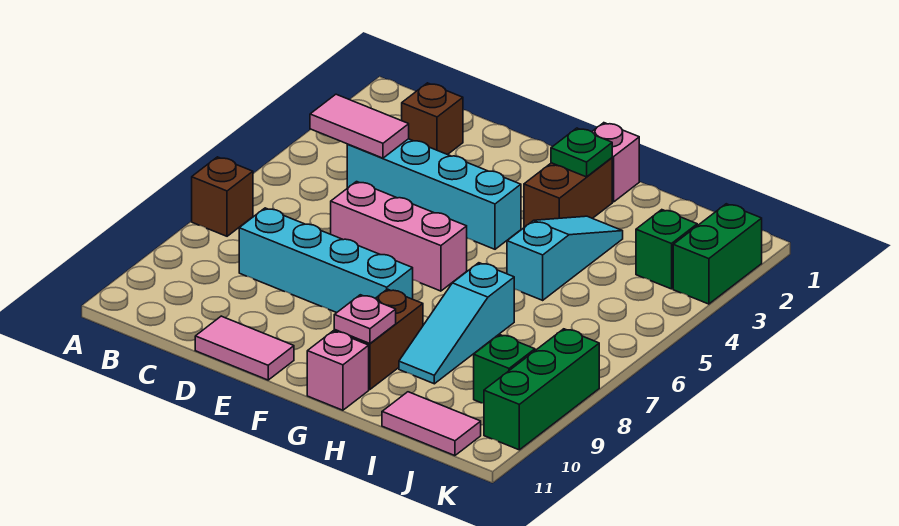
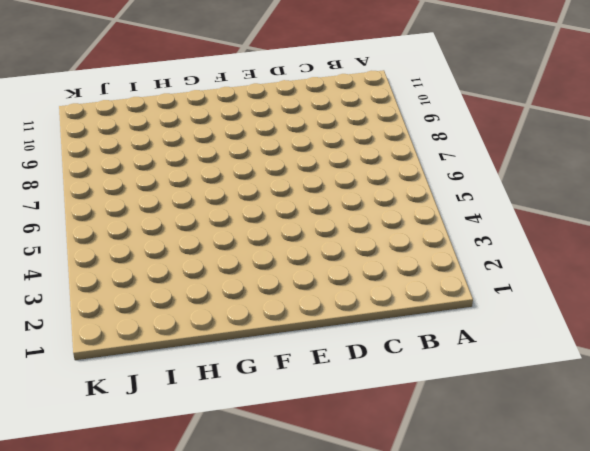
none -> brown 1x1 brick [192,157,253,236]
none -> brown 1x1 brick [402,83,463,155]
none -> cyan 1x4 brick [347,139,521,249]

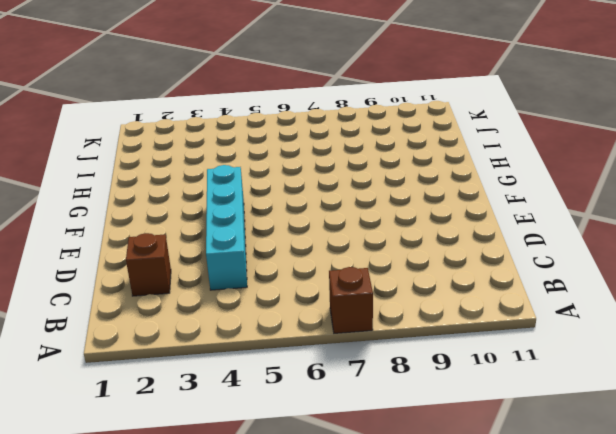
none -> cyan 1x4 brick [239,208,413,313]
none -> pink 1x3 brick [331,182,467,291]
none -> pink 1x2 tile [195,316,294,380]

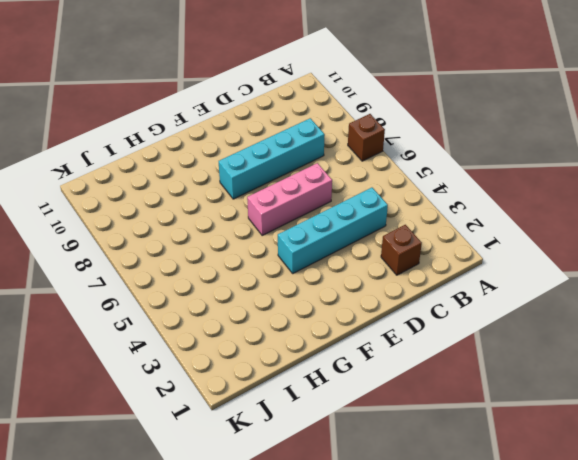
none -> pink 1x2 tile [195,316,294,380]
none -> pink 1x1 brick [592,123,639,202]
none -> brown 1x2 brick [524,158,612,227]

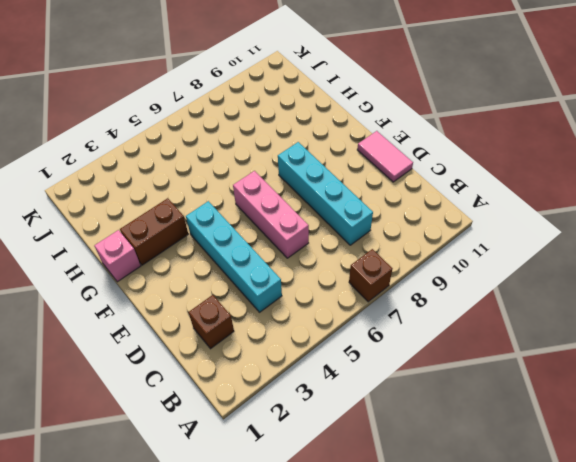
none -> brown 1x2 brick [334,289,423,389]
none -> pink 1x1 brick [307,331,369,410]
none -> cyan 1x3 slope [507,216,623,300]

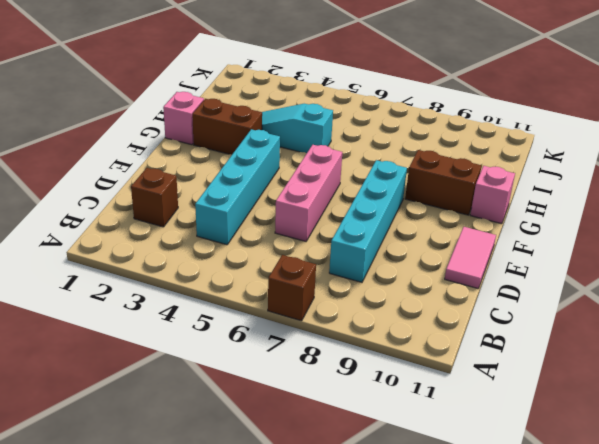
none -> cyan 1x3 slope [399,263,514,384]
none -> pink 1x2 tile [382,392,481,456]
none -> green 1x1 brick [636,210,697,289]

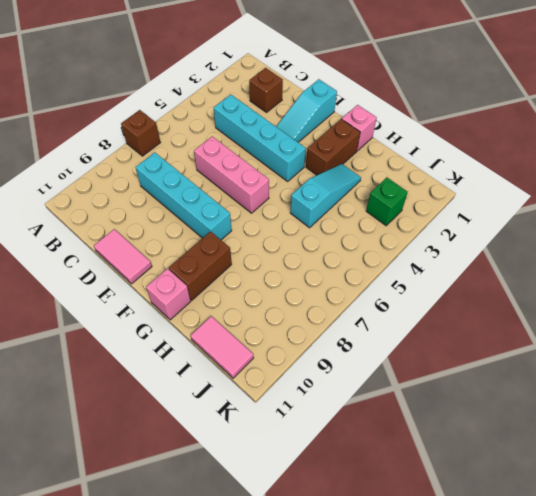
cyan 1x3 slope [276,79,337,142] -> cyan 1x3 slope moved to [399,263,514,384]
none -> green 1x1 brick [474,335,535,403]
none -> green 1x2 brick [673,204,762,304]
none -> green 1x3 brick [484,329,599,450]

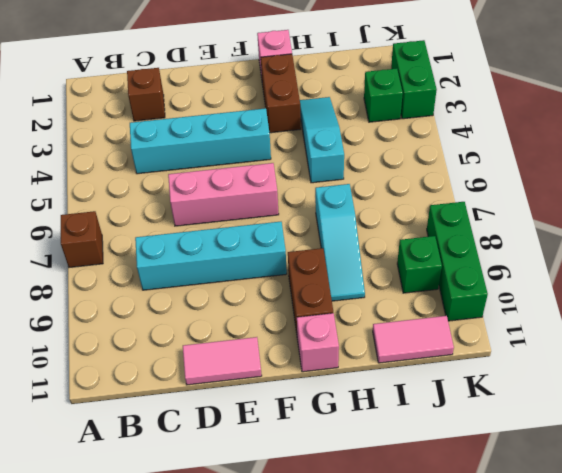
none -> pink 1x2 tile [310,94,409,158]
none -> green 1x1 plate [551,128,612,177]
none -> pink 1x1 plate [334,295,396,343]

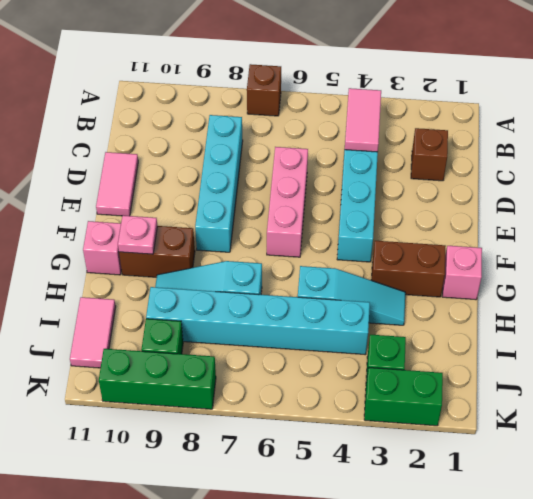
cyan 1x6 brick [146,287,370,355] -> none
none -> green 1x1 plate [551,128,612,177]

